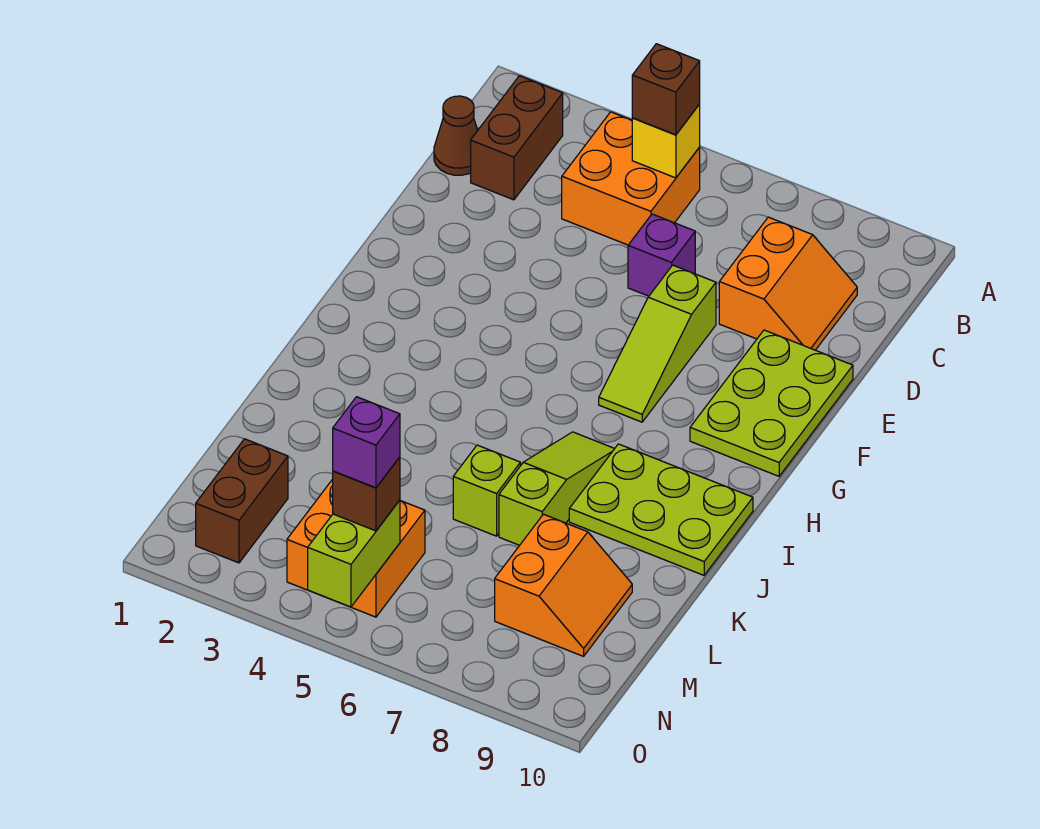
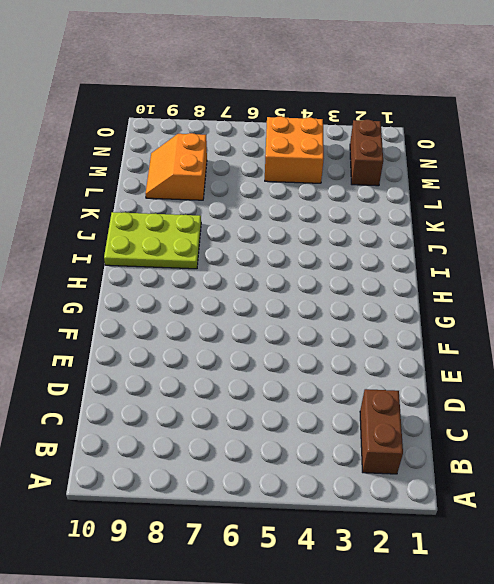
none -> orange 2x2 brick [562,112,700,245]
none -> brown 1x1 cone [434,96,478,175]
none -> orange 2x2 slope [719,217,857,350]

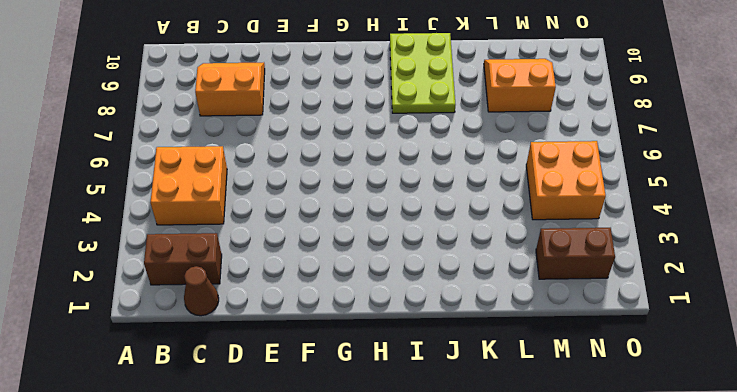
none -> purple 1x1 brick [628,214,695,296]
none -> lime 1x3 slope [599,265,716,422]
none -> lime 2x3 plate [690,330,853,476]

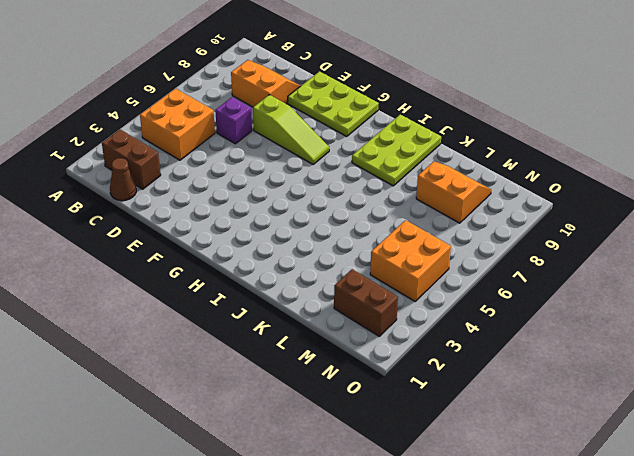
none -> lime 1x3 slope [499,432,615,545]
none -> lime 1x1 brick [453,445,520,536]
none -> yellow 1x1 brick [632,104,700,178]

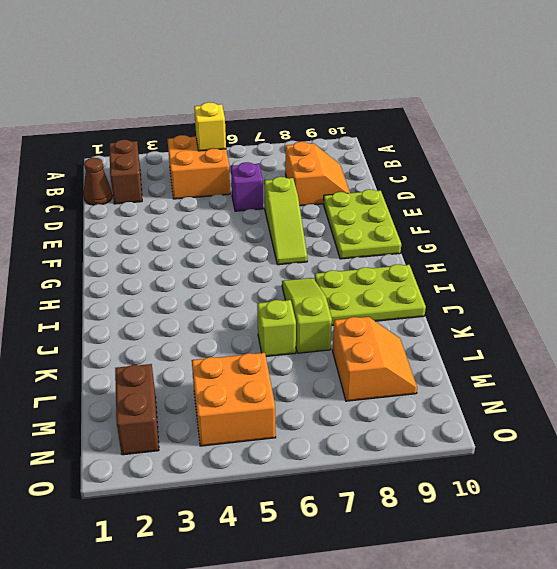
none -> lime 1x2 brick [308,500,400,607]
none -> brown 1x1 brick [632,44,700,135]
none -> brown 1x1 brick [333,457,400,531]

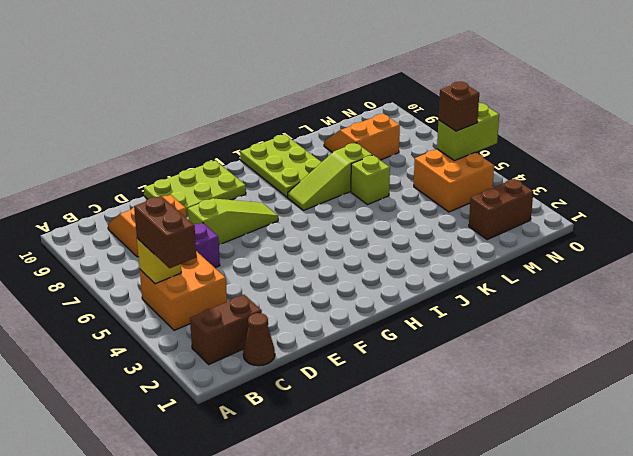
brown 1x2 brick [134,196,196,268] -> brown 1x1 brick [632,44,700,135]
none -> purple 1x1 brick [333,397,400,488]

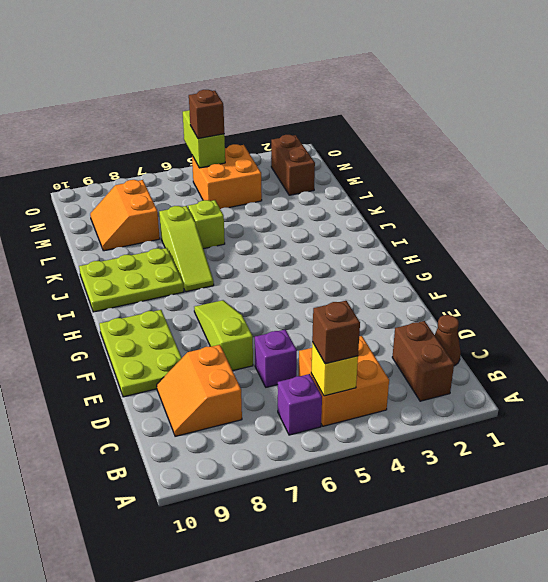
purple 1x1 brick [278,374,322,435] -> purple 1x1 brick moved to [333,397,400,488]

